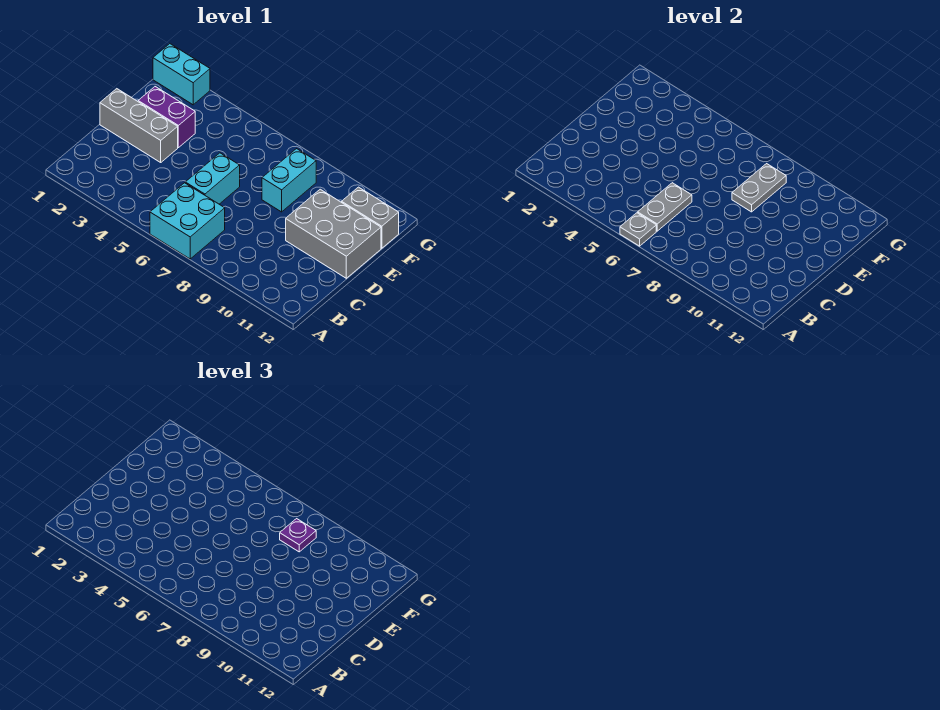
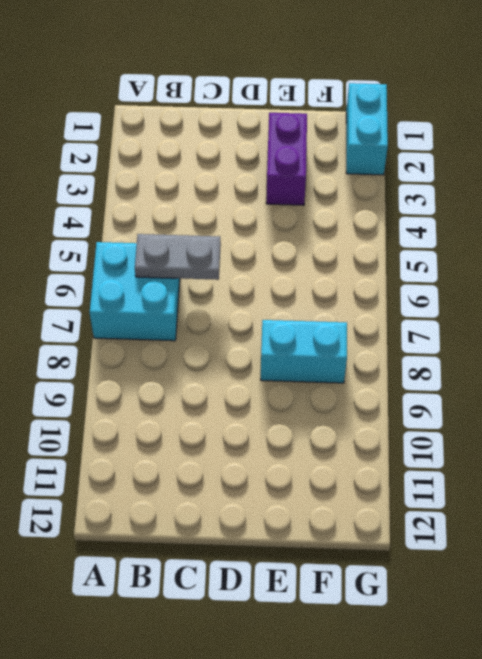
none -> cyan 1x2 brick [185,153,240,204]
none -> grey 1x3 brick [100,89,178,162]
none -> grey 2x3 brick [286,189,381,278]

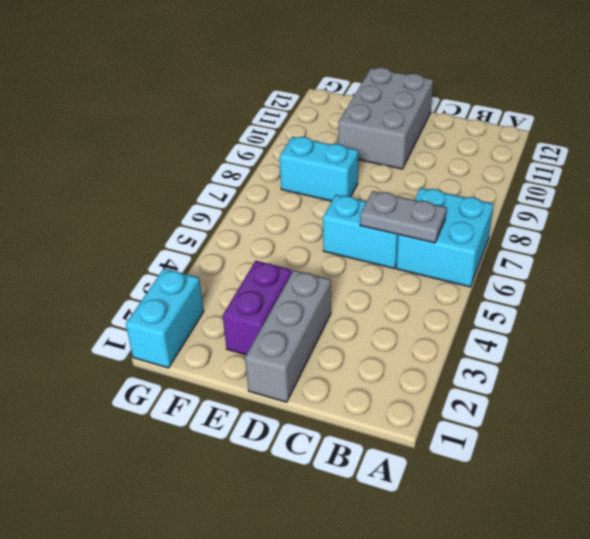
none -> grey 1x2 brick [342,187,399,248]
none -> grey 1x1 plate [620,213,656,246]
none -> grey 1x2 plate [732,164,786,212]

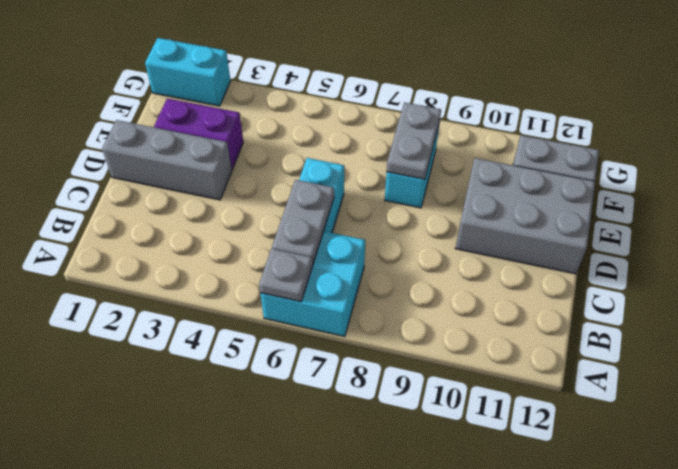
none -> purple 1x1 plate [280,519,316,552]

